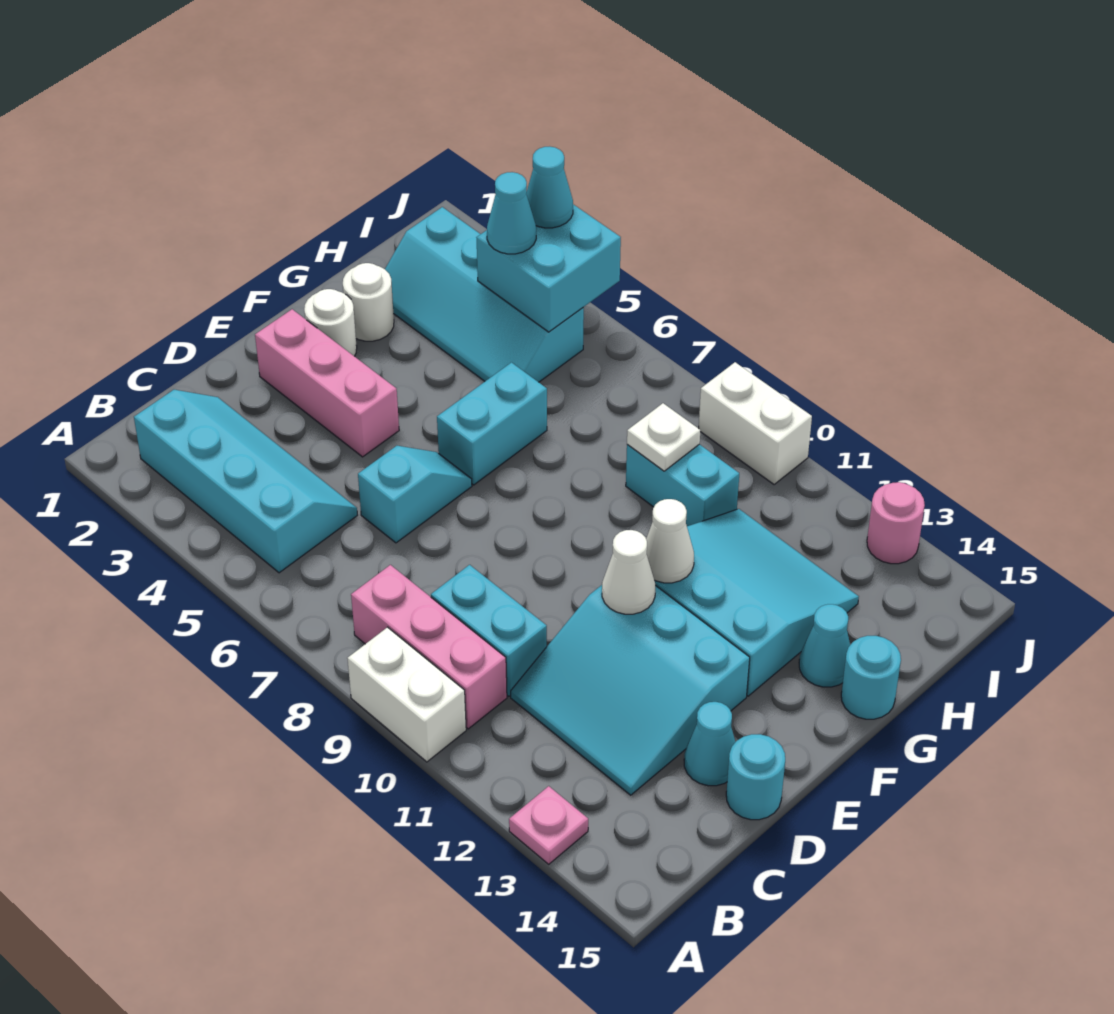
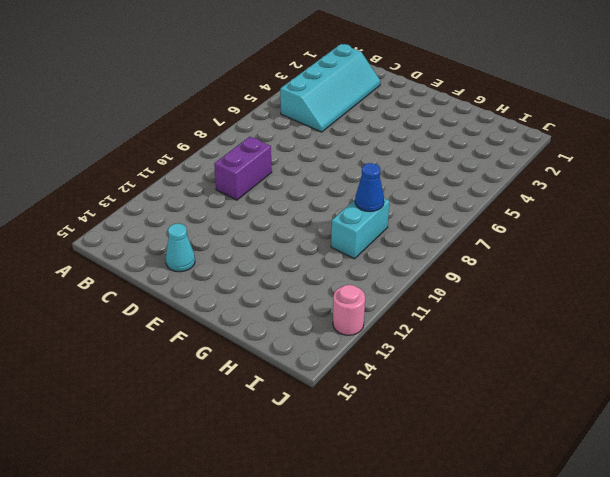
purple 1x2 brick [214,137,272,200] -> cyan 1x2 brick [431,565,547,696]
blue 1x1 cone [355,163,384,211] -> white 1x1 plate [627,403,700,471]
none -> white 1x2 brick [347,627,466,762]
none -> pink 1x1 plate [509,786,588,864]
none -> pink 1x3 brick [351,565,507,729]

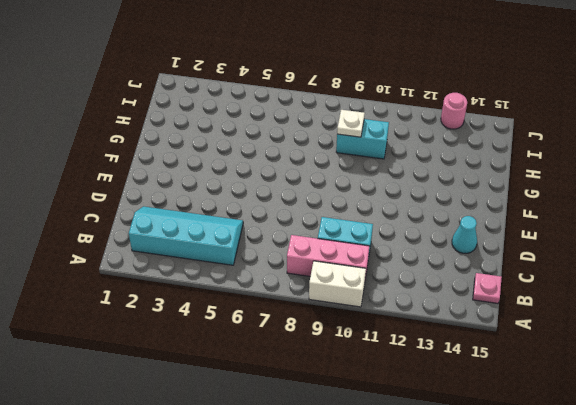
pink 1x1 plate [473,273,502,303] -> pink 1x1 plate moved to [509,786,588,864]
none -> cyan 3x3 slope [511,585,750,795]
none -> cyan 1x2 slope [358,446,472,543]
none -> cyan 1x1 round brick [726,734,785,820]

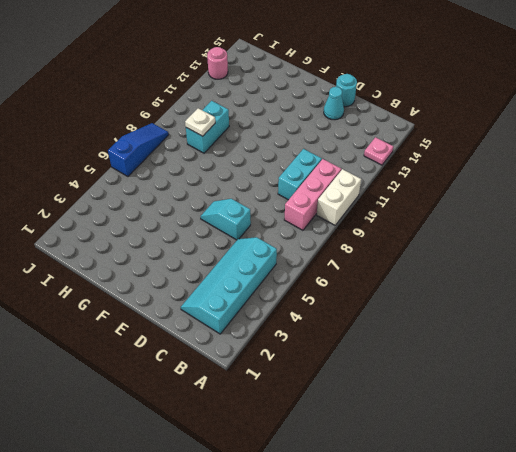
blue 1x3 slope [108,123,169,176] -> none
none -> cyan 3x3 slope [511,585,750,795]
none -> pink 1x3 brick [255,309,399,457]
none -> white 1x1 round brick [304,289,357,356]

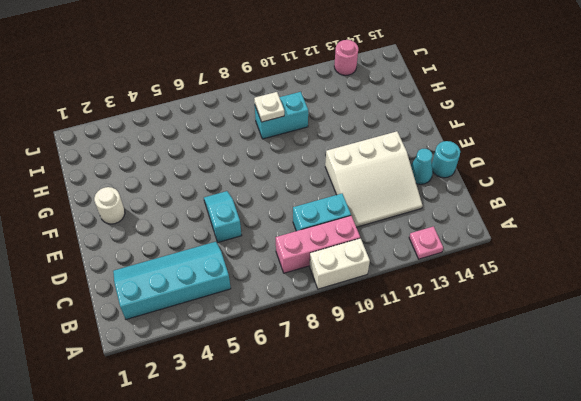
white 3x3 slope [325,131,422,227] -> cyan 3x3 slope [511,585,750,795]
none -> pink 1x3 brick [255,309,399,457]
none -> cyan 1x2 brick [437,362,547,485]
none -> cyan 3x3 slope [655,509,859,696]

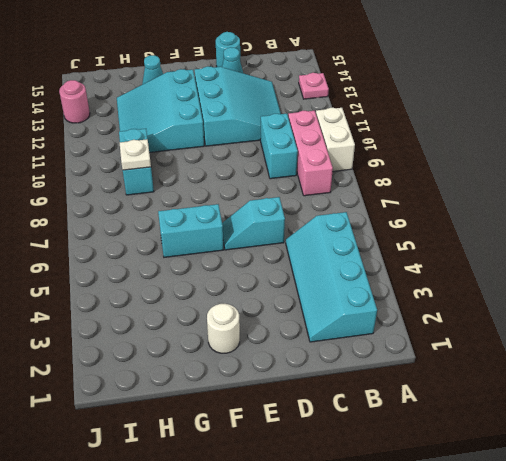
none -> pink 1x3 brick [255,309,399,457]
none -> white 1x1 round brick [343,263,394,341]
none -> cyan 1x1 round brick [841,636,901,719]

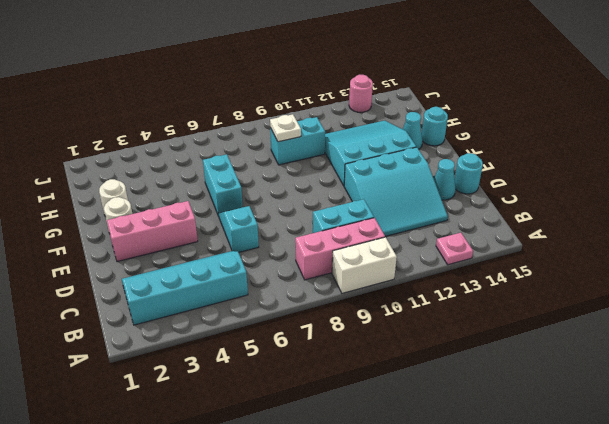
none -> cyan 2x4 slope [385,207,584,382]
none -> white 1x2 brick [699,362,812,484]
none -> white 1x1 cone [602,530,655,614]

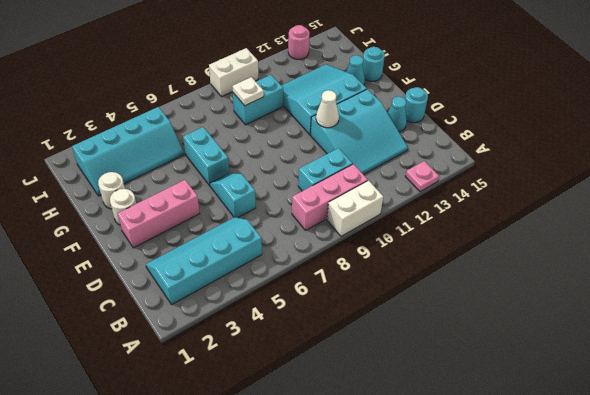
none -> white 1x1 cone [646,499,694,583]
none -> cyan 2x2 brick [476,204,621,332]
none -> cyan 1x1 cone [487,172,536,254]

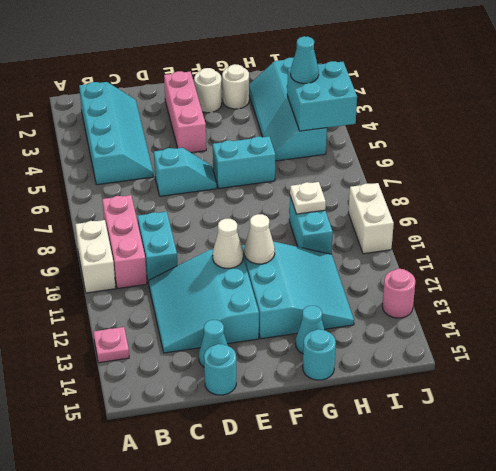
none -> cyan 1x1 cone [526,147,573,228]

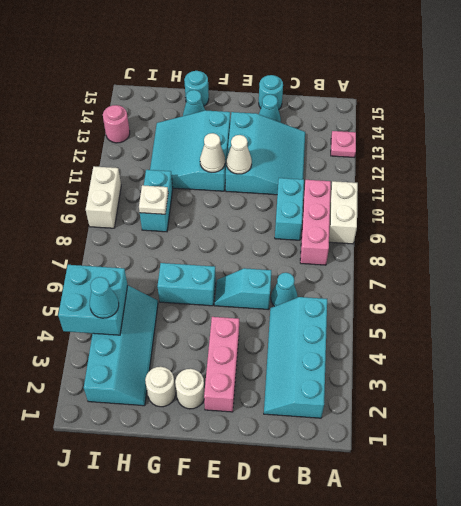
cyan 1x1 cone [271,273,297,306] -> cyan 1x1 cone moved to [526,147,573,228]

